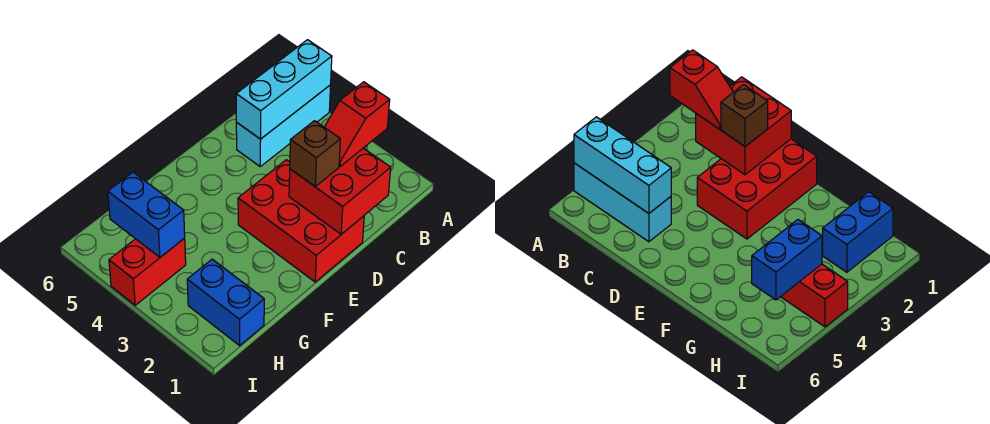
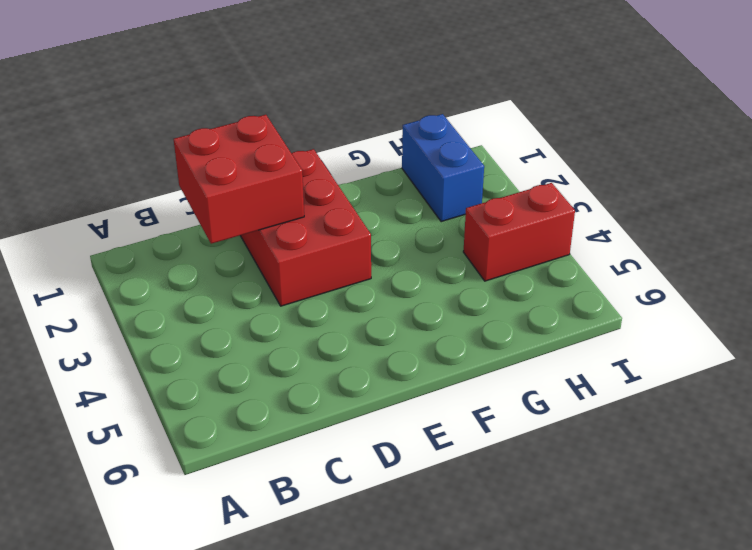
none -> cyan 1x3 brick [236,85,331,166]
none -> cyan 1x3 brick [236,40,332,139]

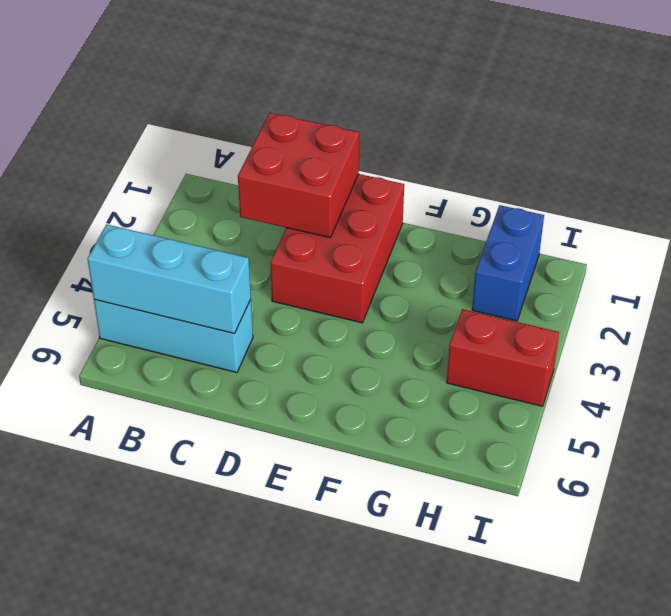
none -> blue 1x2 brick [108,172,185,257]
none -> red 1x2 slope [324,82,390,166]

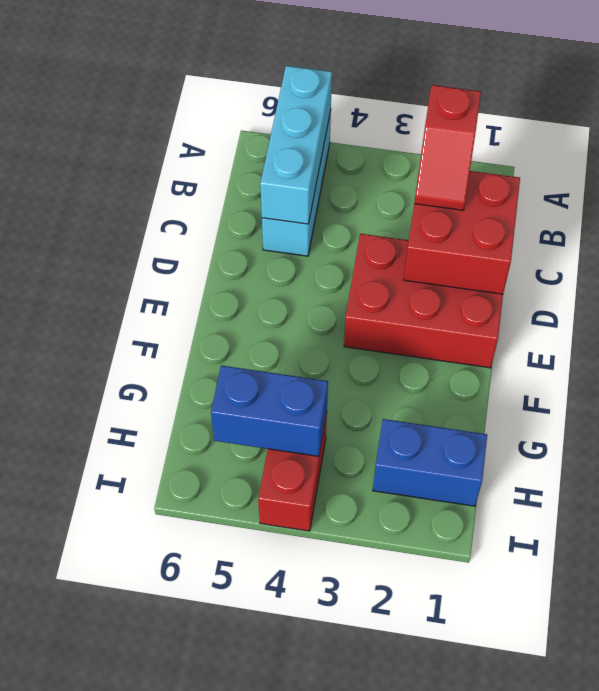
none -> brown 1x1 brick [290,121,340,186]

